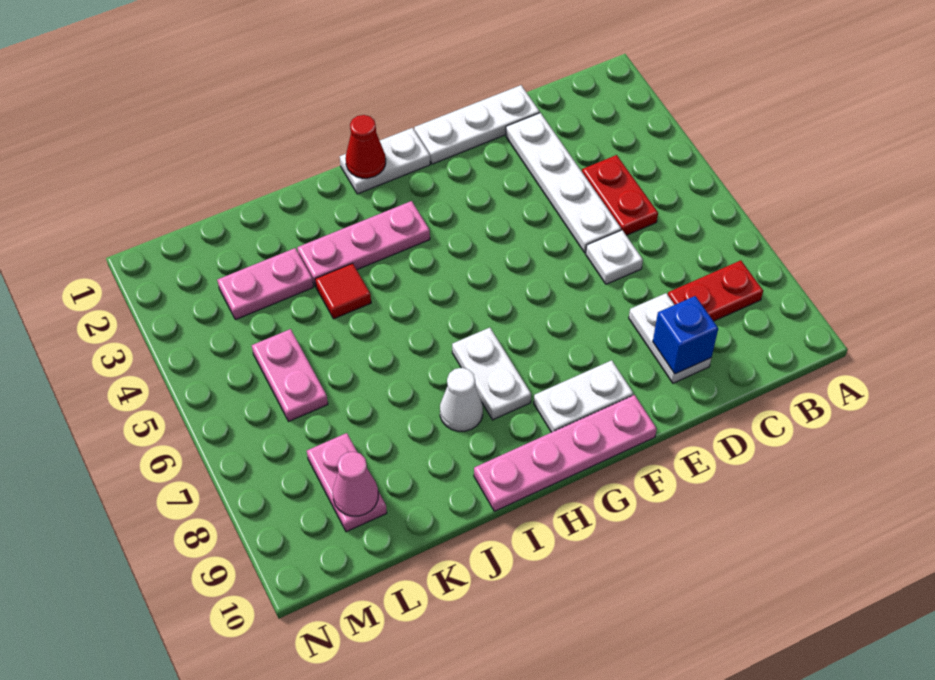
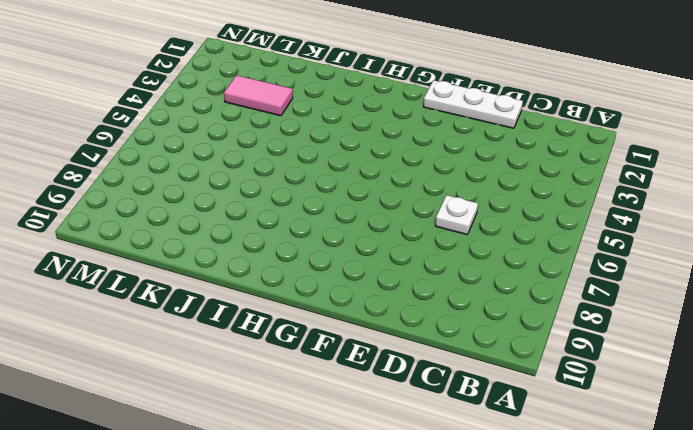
pink 1x2 tile [224,75,293,116] -> pink 1x2 plate [217,248,313,320]
none -> red 1x2 plate [668,260,763,321]
none -> red 1x2 plate [582,155,658,235]
none -> white 1x4 plate [506,113,621,253]

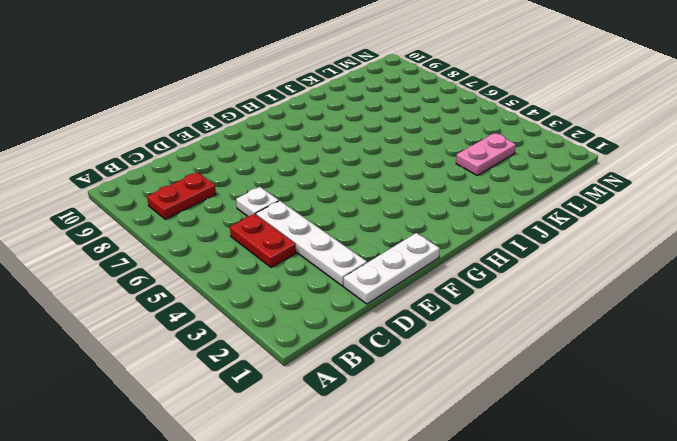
none -> white 1x2 plate [629,293,711,383]
none -> white 1x2 plate [534,360,633,432]
none -> pink 1x4 plate [474,395,657,511]

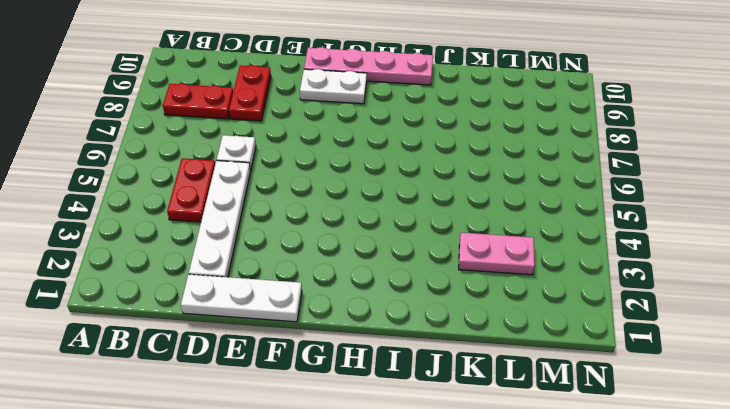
red 1x2 plate [229,65,271,121] -> white 1x2 plate [629,293,711,383]
none -> white 1x2 plate [340,128,430,194]
none -> pink 1x3 plate [297,201,430,287]
none -> white 1x2 plate [452,328,531,420]

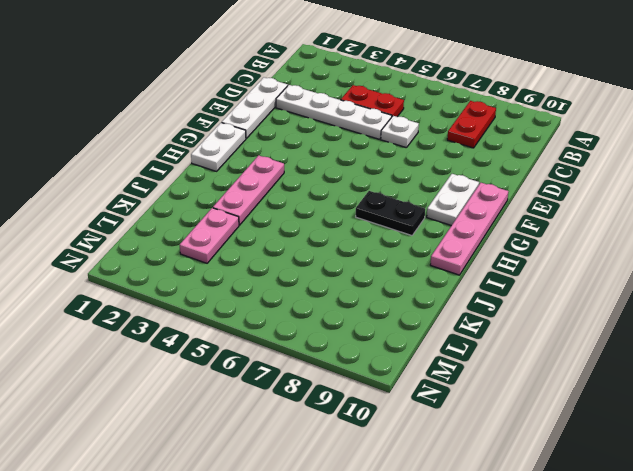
black 1x2 plate [356,191,425,236] -> white 1x2 plate [452,328,531,420]
none -> white 1x2 plate [629,293,711,383]
none -> white 1x1 cone [440,368,483,431]
none -> red 1x1 tile [315,263,371,319]

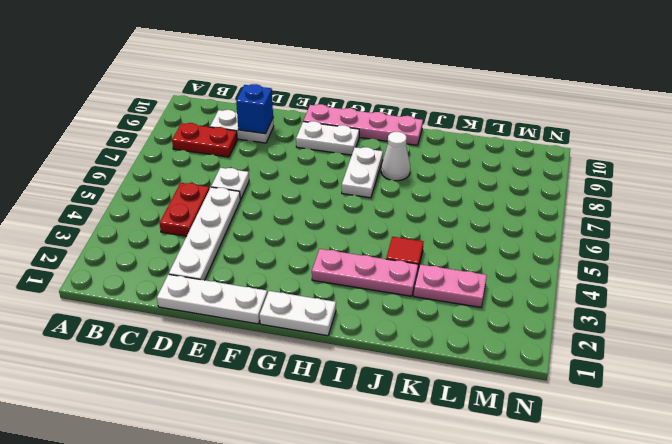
white 1x2 plate [210,110,274,143] -> white 1x2 plate turned to [629,293,711,383]
none -> pink 1x2 plate [252,329,328,421]
none -> pink 1x2 plate [307,433,387,532]
none -> red 1x1 cone [346,115,386,178]

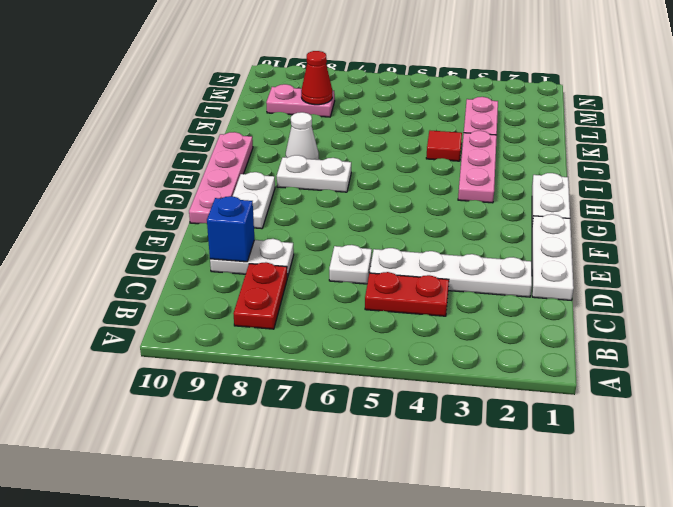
red 1x1 cone [301,51,332,105] -> red 1x1 cone moved to [346,115,386,178]
none -> pink 1x2 plate [252,329,328,421]
none -> pink 1x1 cone [333,452,378,516]

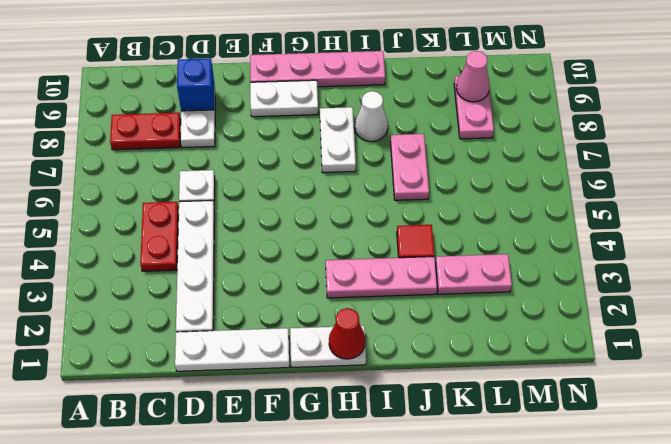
pink 1x2 plate [390,134,429,200] -> pink 1x2 plate moved to [252,329,328,421]

